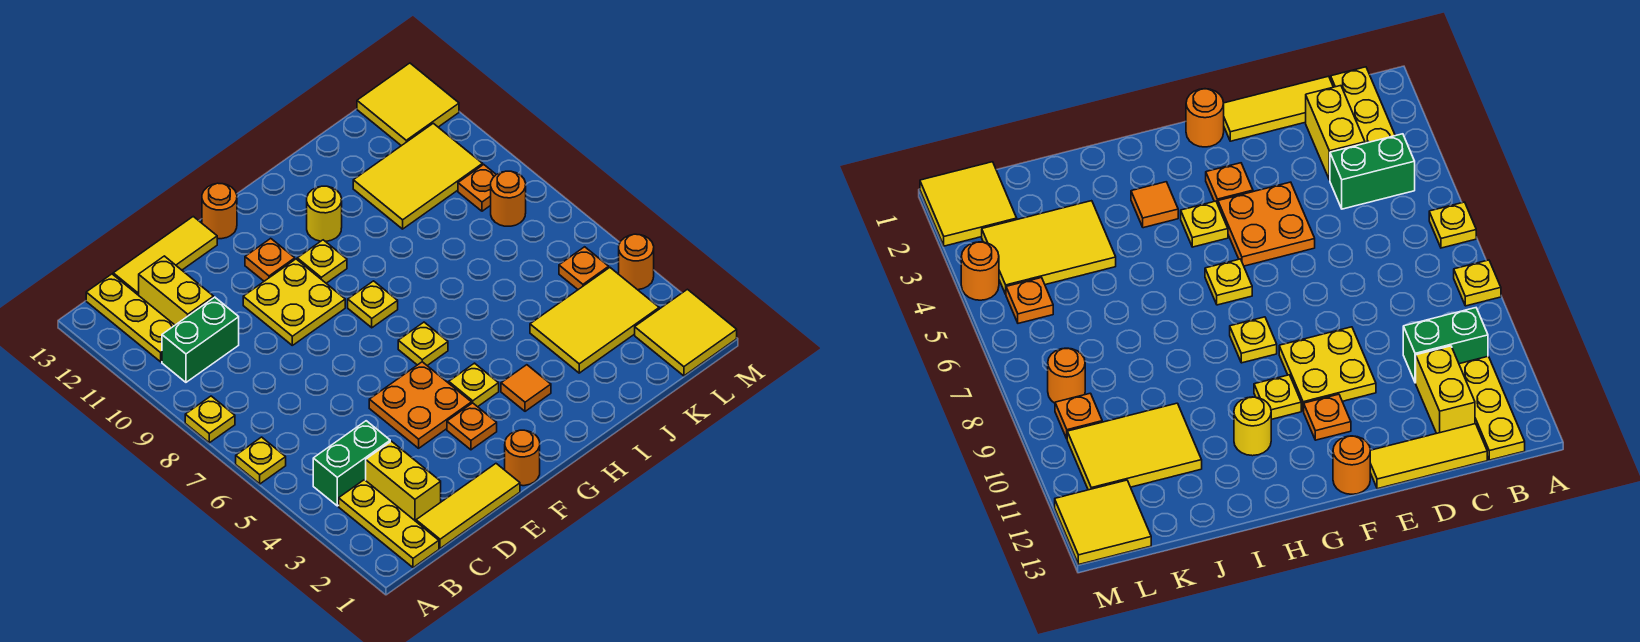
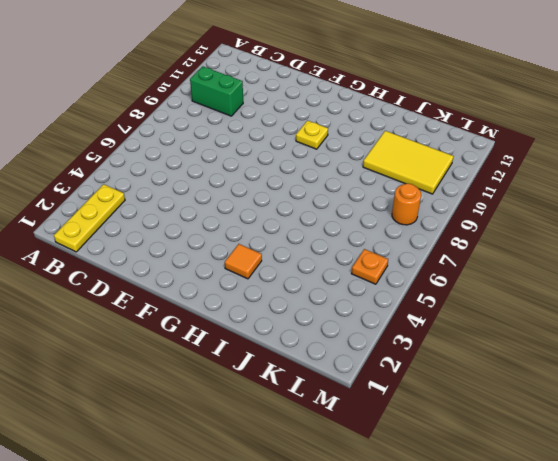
none -> yellow 1x1 plate [236,437,286,484]
none -> yellow 1x1 plate [185,396,235,443]
none -> green 1x2 brick [313,421,390,506]
none -> yellow 1x3 plate [86,274,175,362]

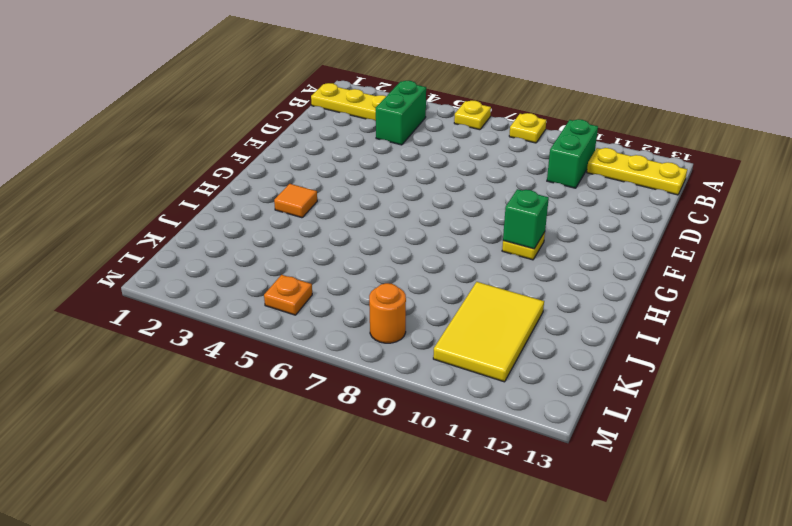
green 1x1 brick [503,189,549,249] -> none
none -> yellow 1x3 tile [416,464,520,548]
none -> yellow 1x2 brick [366,441,441,521]
none -> yellow 1x2 brick [139,256,214,325]
none -> yellow 1x3 tile [113,217,217,295]

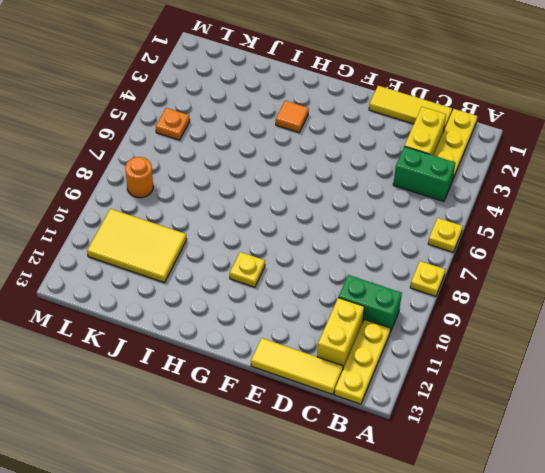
none -> orange 2x2 plate [369,362,471,448]
none -> yellow 2x2 plate [243,259,345,345]
none -> orange 1x1 round brick [505,430,540,486]
none -> orange 1x1 plate [447,403,497,450]

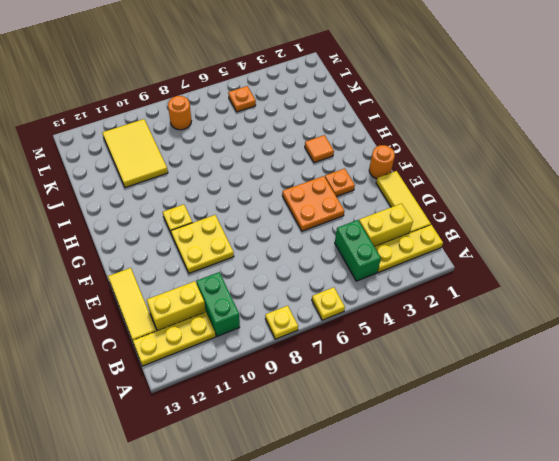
none -> orange 1x1 plate [245,238,295,281]
none -> orange 1x1 round brick [202,183,237,239]
none -> yellow 1x1 plate [449,363,499,407]
none -> yellow 1x1 plate [398,322,448,365]

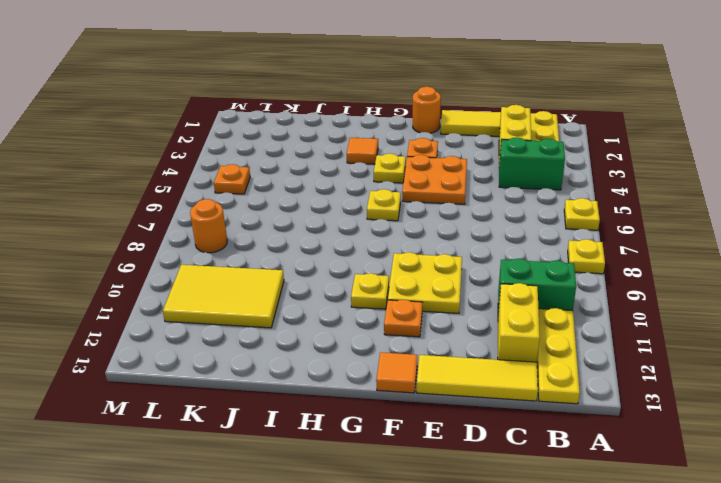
orange 1x1 tile [376,352,417,393] -> orange 1x1 round brick [202,183,237,239]
none -> yellow 1x1 plate [348,281,398,328]
none -> yellow 1x1 round brick [307,186,342,241]
none -> yellow 2x3 tile [530,268,659,373]
none -> yellow 2x2 tile [635,289,737,376]

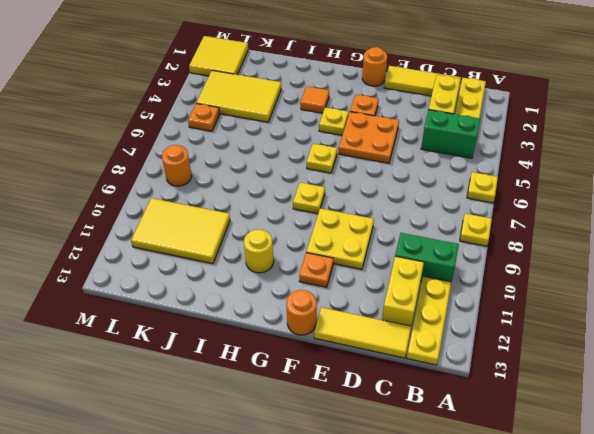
none -> yellow 1x1 plate [297,240,347,283]
none -> orange 1x1 plate [458,165,496,211]
none -> yellow 2x2 tile [357,63,459,146]
none -> orange 1x1 round brick [619,234,654,290]

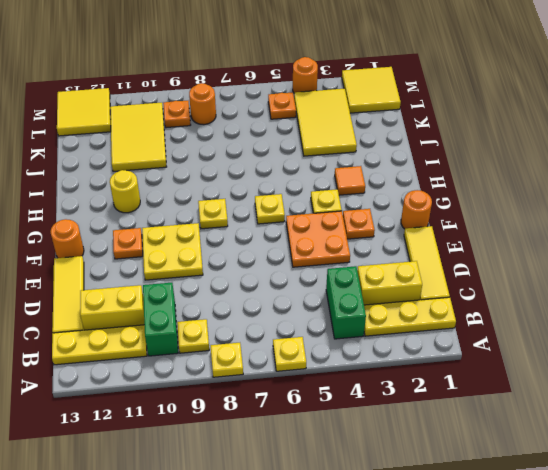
yellow 1x1 plate [177,319,209,353] -> yellow 1x1 plate moved to [297,240,347,283]

